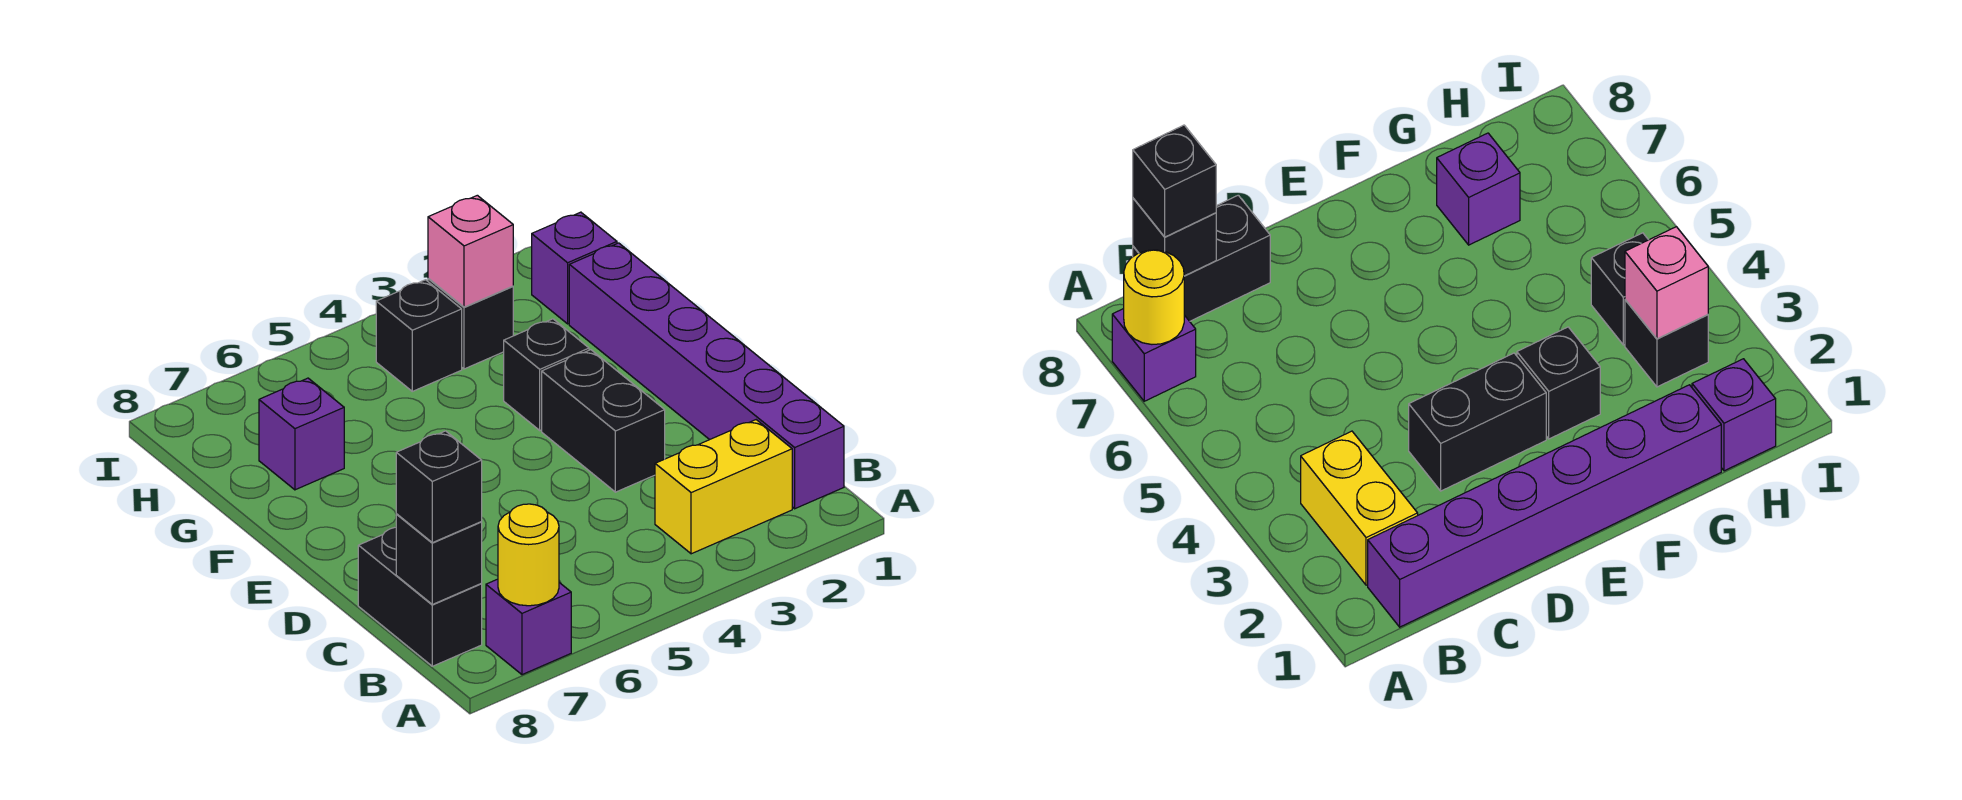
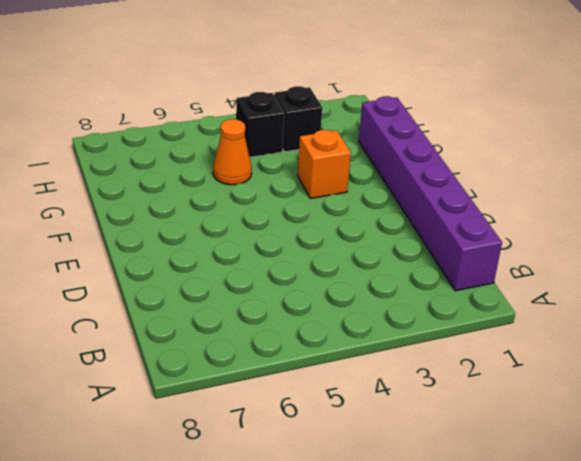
orange 1x1 brick [298,130,351,198] -> black 1x1 brick [504,319,589,430]
orange 1x1 cone [213,119,252,185] -> none
none -> purple 1x1 brick [486,579,571,675]
none -> yellow 1x2 brick [655,420,792,554]
none -> black 1x2 brick [358,527,482,666]

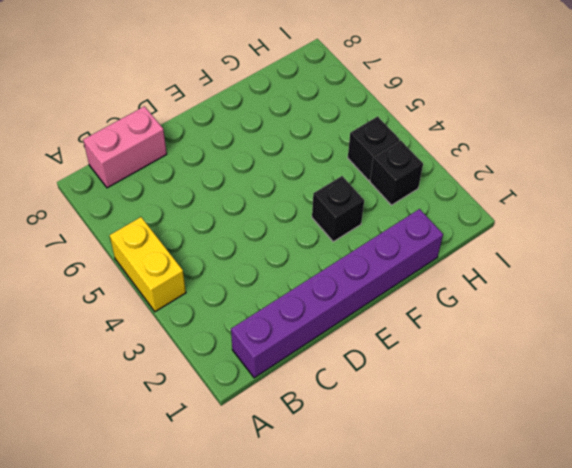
yellow 1x2 brick [110,217,186,312] -> yellow 1x2 brick moved to [655,420,792,554]
pink 1x2 brick [83,106,167,188] -> black 1x2 brick [358,527,482,666]
none -> purple 1x1 brick [486,579,571,675]
none -> black 1x2 brick [542,350,665,492]
none -> purple 1x1 brick [259,378,344,490]

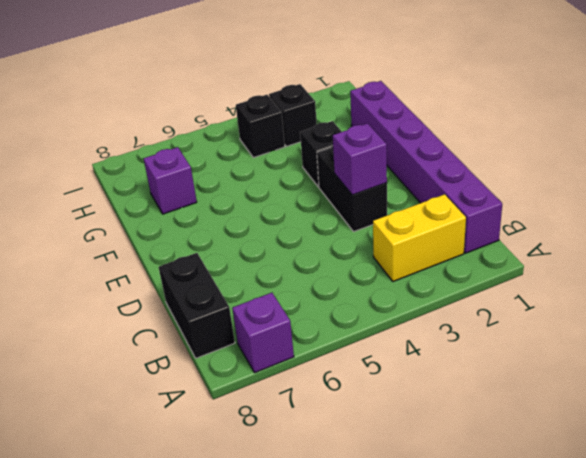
purple 1x1 brick [333,123,387,195] -> purple 1x1 brick moved to [531,212,617,324]
none -> yellow 1x1 round brick [498,504,559,606]
none -> black 1x1 brick [396,514,482,604]
none -> pink 1x1 brick [428,195,513,307]

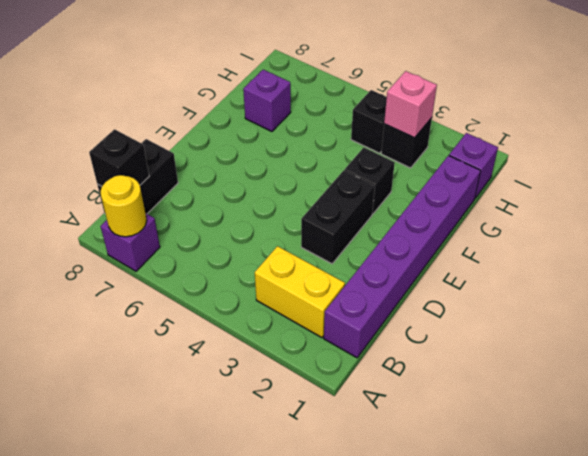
none -> black 1x1 brick [396,431,482,543]

